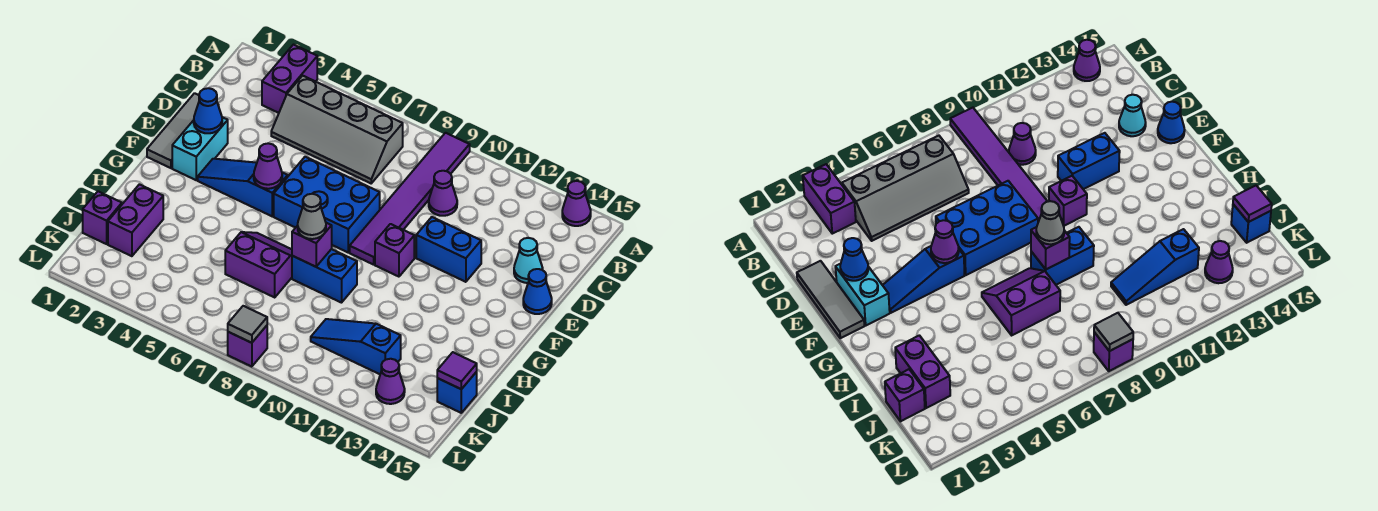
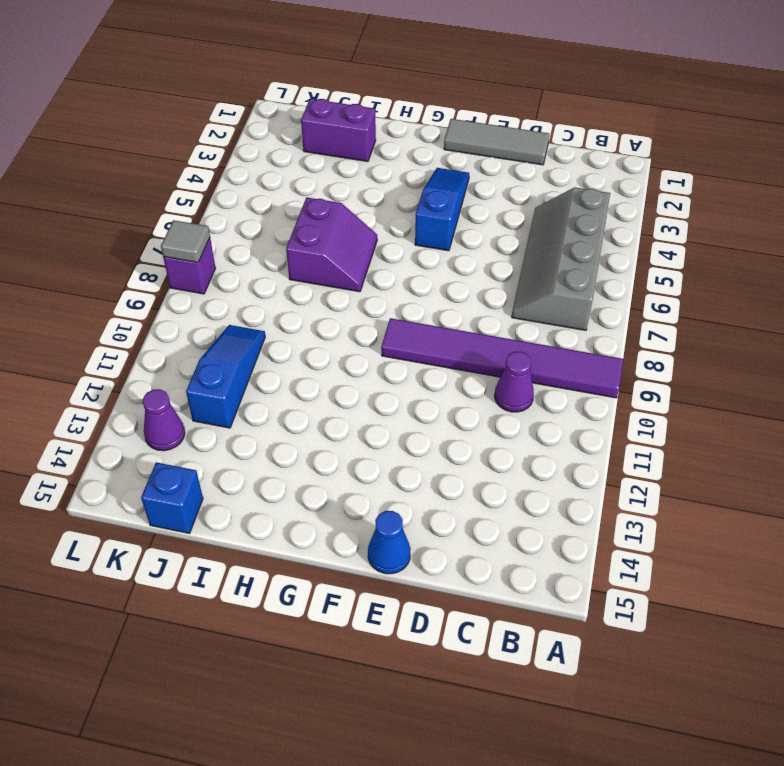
none -> purple 1x2 brick [262,45,317,113]
none -> purple 1x1 cone [562,181,591,226]
none -> cyan 1x1 cone [514,238,543,283]

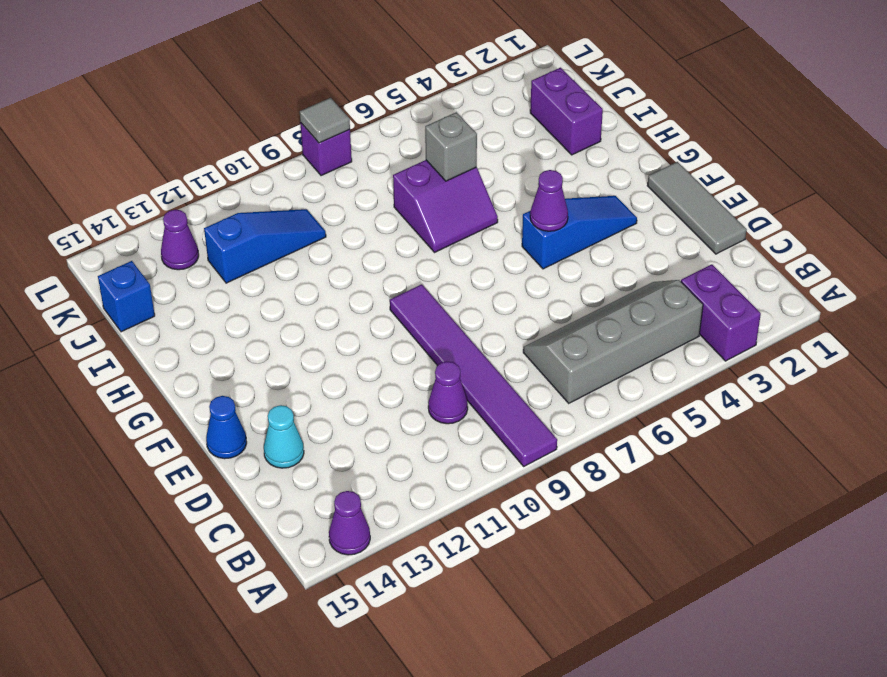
grey 1x1 brick [425,112,477,181] -> none
none -> cyan 1x2 brick [172,117,228,180]
none -> blue 2x3 brick [274,157,380,252]
none -> blue 1x2 brick [416,217,481,282]

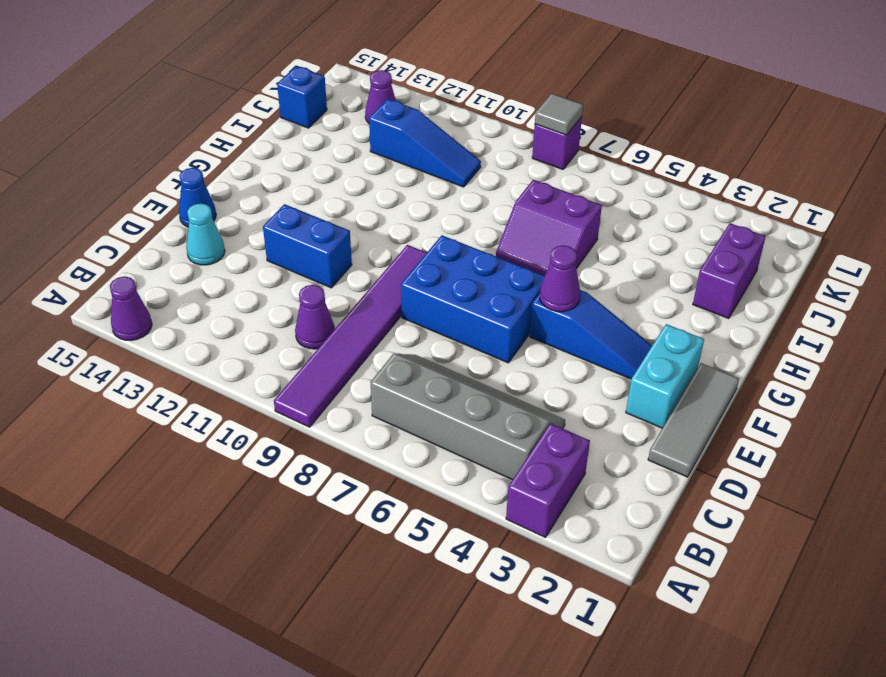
none -> purple 1x1 brick [375,224,414,277]
none -> blue 1x2 brick [292,249,357,303]
none -> purple 1x1 brick [83,191,122,244]

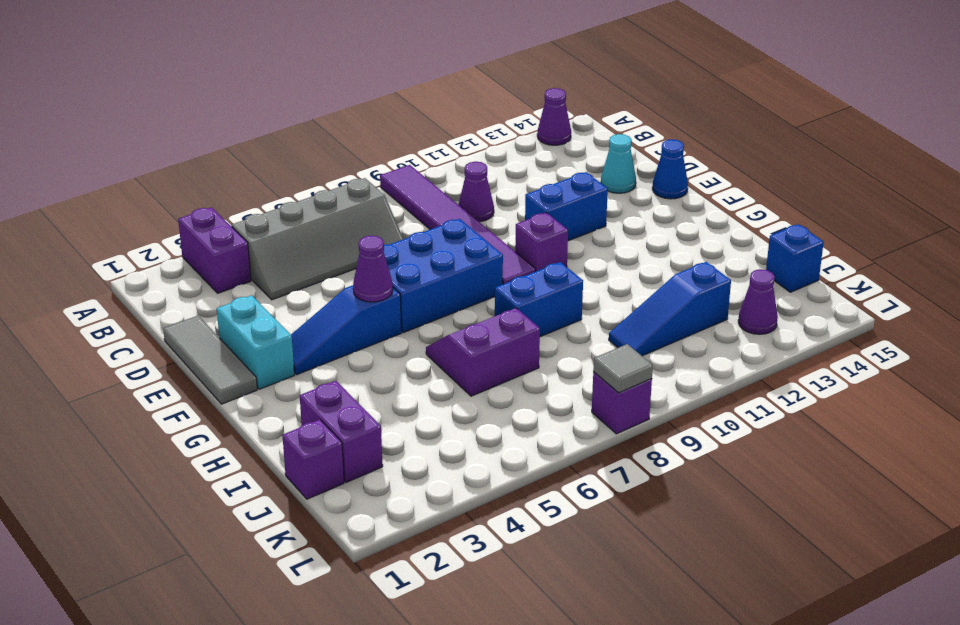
none -> blue 1x1 cone [194,88,222,133]
none -> purple 1x1 brick [292,223,332,267]
none -> purple 1x1 tile [437,352,477,389]

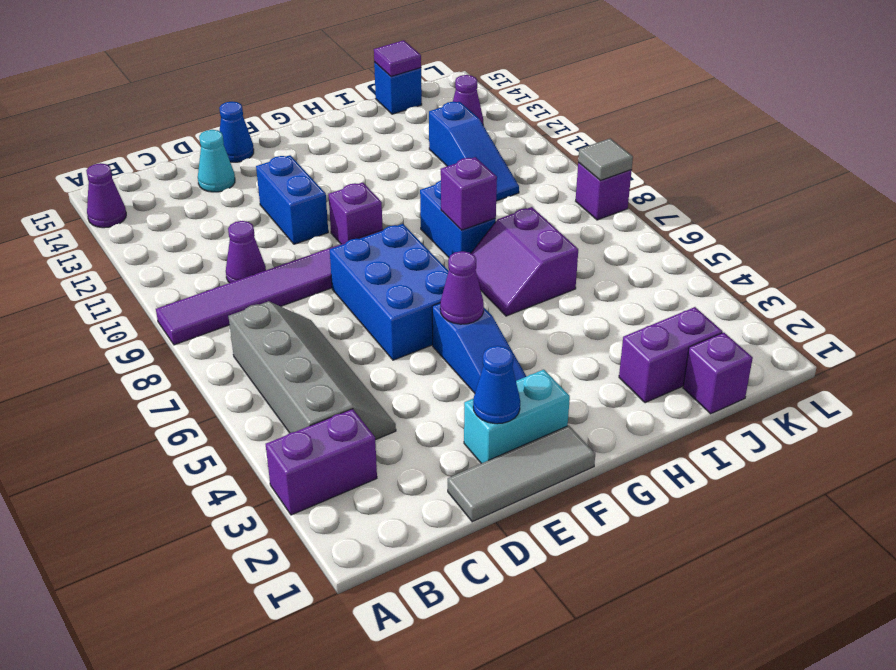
none -> grey 1x1 cone [298,194,326,239]

